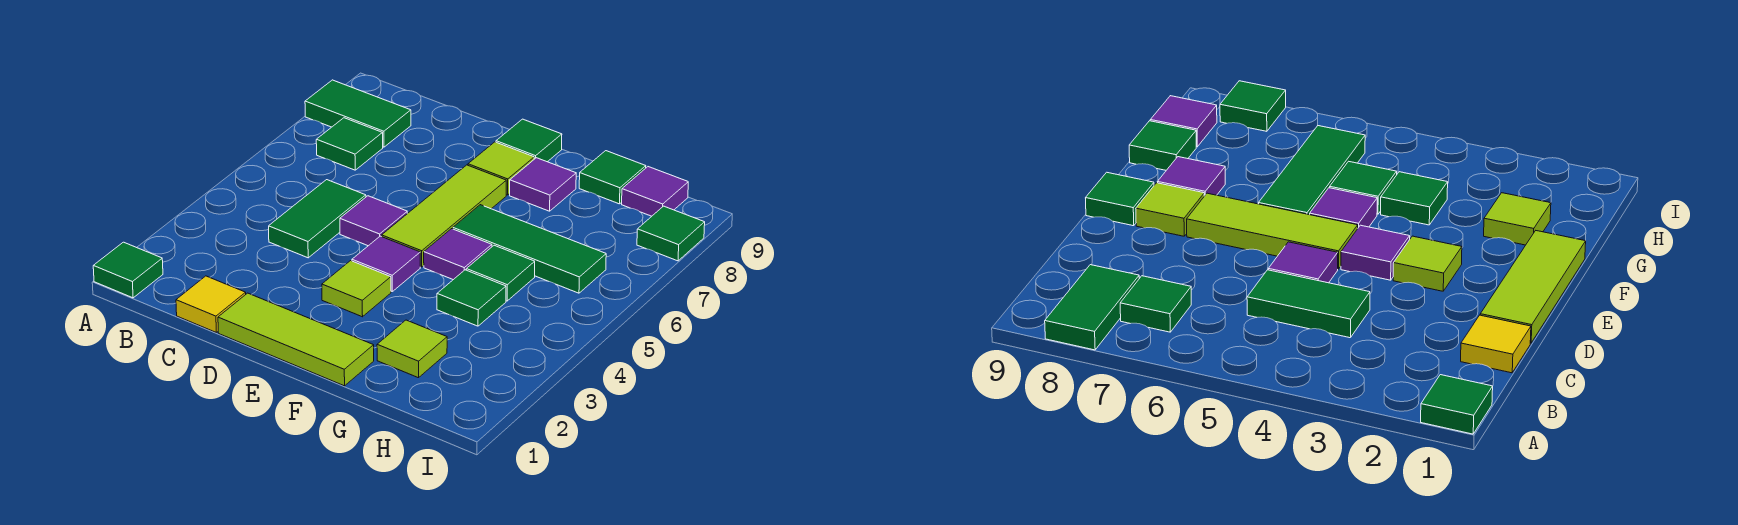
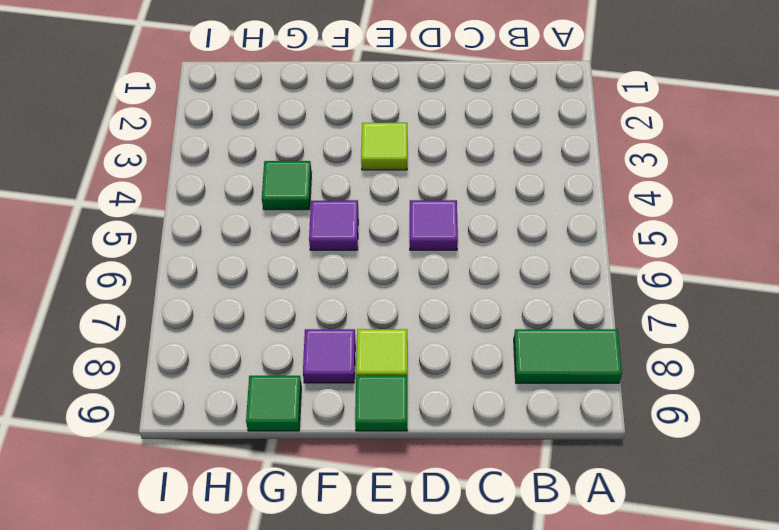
none -> green 1x1 tile [93,242,163,298]
none -> green 1x1 tile [316,118,383,170]
none -> yellow 1x1 tile [176,276,246,332]

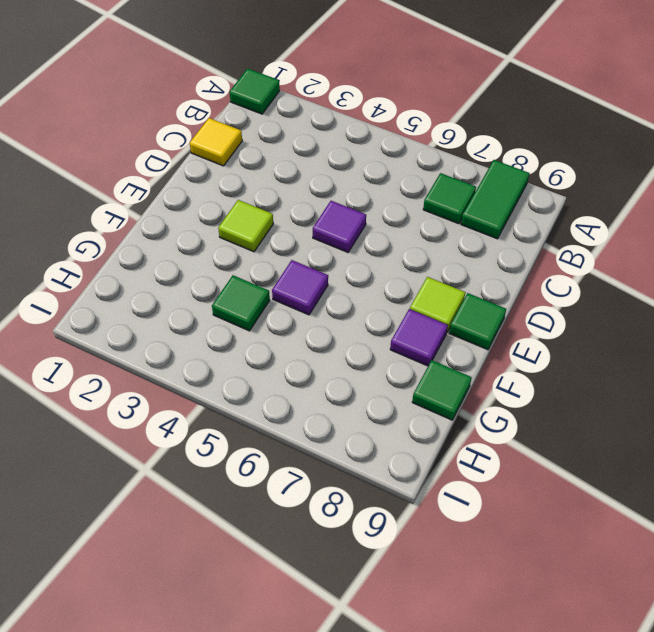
none -> green 1x2 tile [269,180,366,258]
none -> lime 1x3 tile [218,293,374,386]
none -> purple 1x1 tile [352,236,420,291]

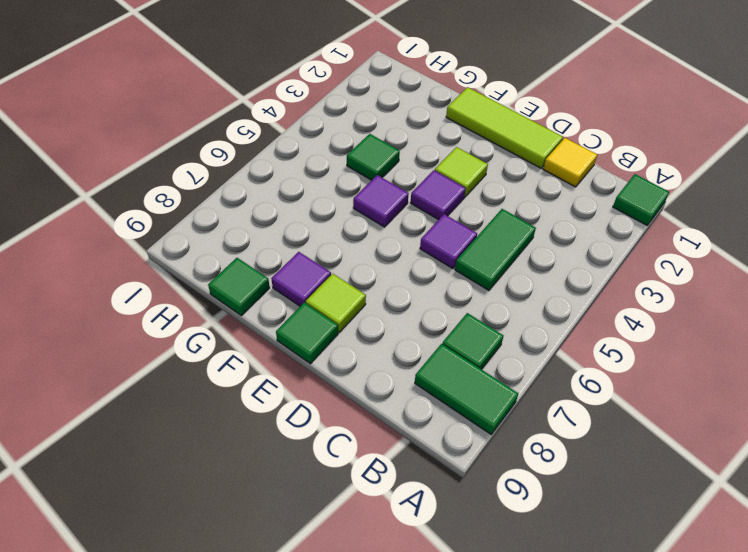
none -> lime 1x3 tile [382,165,506,267]
none -> green 1x3 tile [453,205,606,293]
none -> lime 1x1 tile [377,320,447,378]

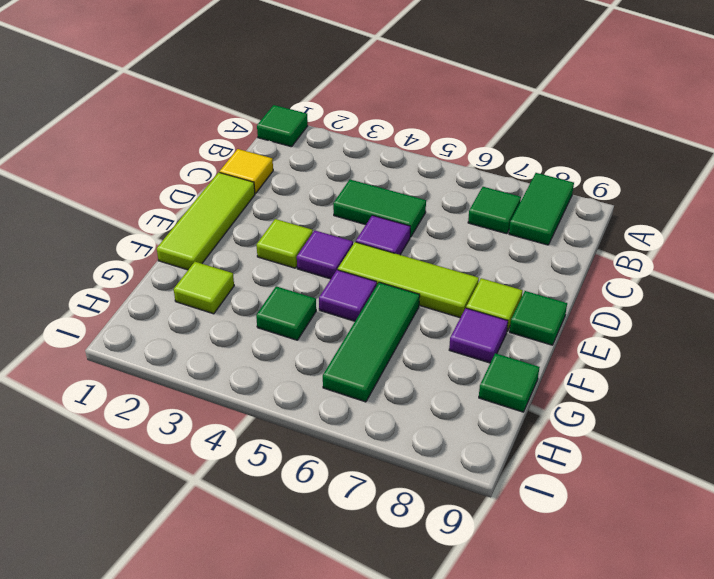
none -> green 1x1 tile [466,245,535,301]
none -> purple 1x1 tile [622,167,688,216]
none -> green 1x1 tile [637,206,705,261]

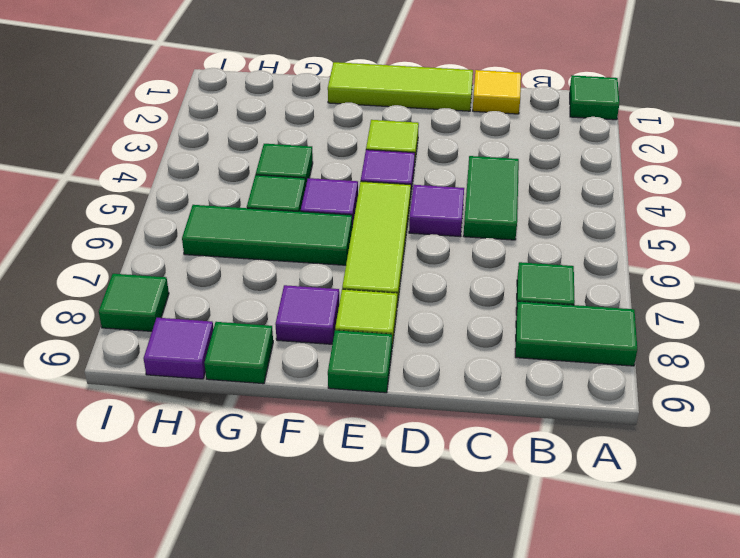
none -> lime 1x1 tile [377,320,447,378]

